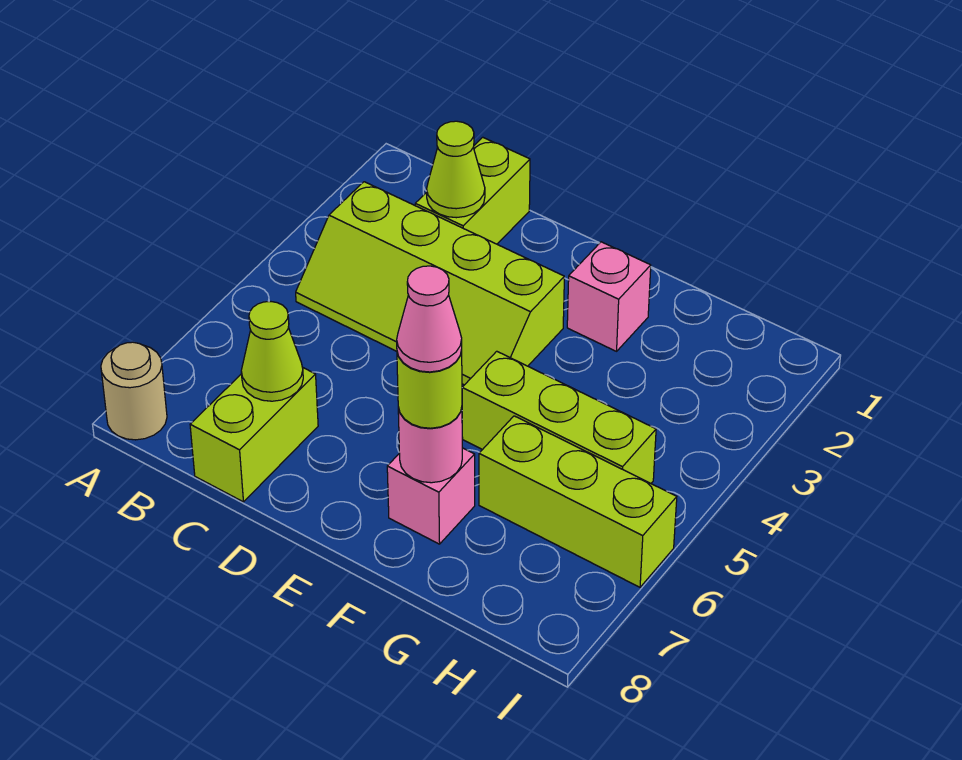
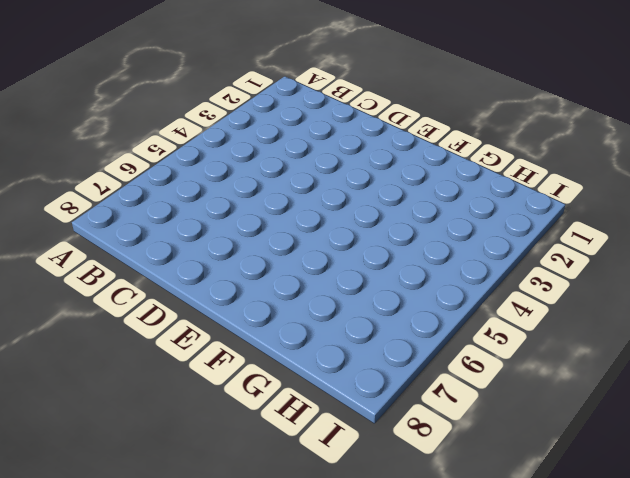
none -> tan 1x1 round brick [101,342,167,440]
none -> lime 2x4 slope [296,182,564,385]
none -> lime 1x2 brick [415,137,530,244]

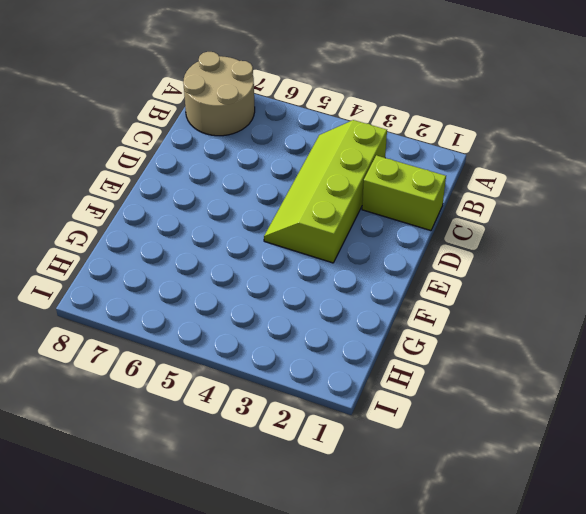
tan 2x2 round brick [183,52,255,136] -> tan 1x1 round brick [101,342,167,440]
none -> lime 1x2 brick [190,367,318,502]
none -> pink 1x1 brick [567,242,651,351]
none -> lime 1x3 brick [462,351,656,483]

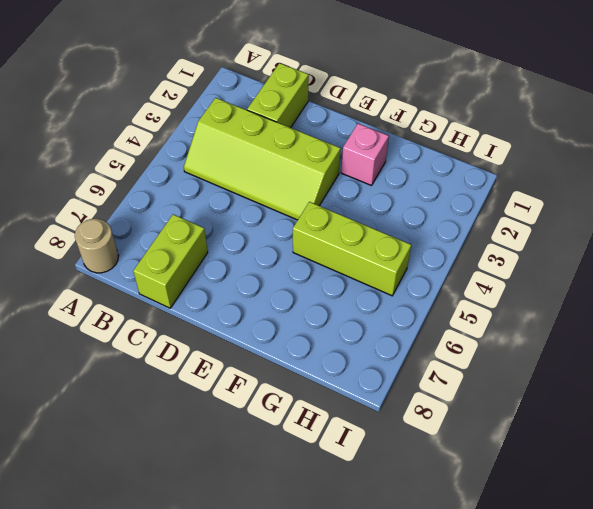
none -> pink 1x1 brick [387,448,475,544]
none -> lime 1x3 brick [479,416,677,587]
none -> lime 1x1 cone [427,121,485,218]

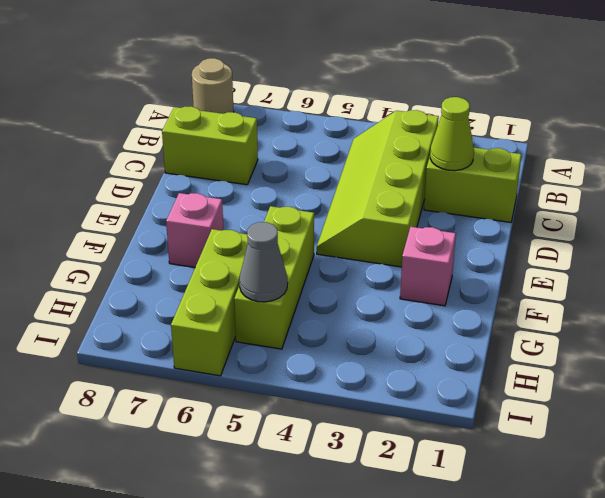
grey 1x1 cone [239,222,288,302] -> none
none -> lime 1x1 cone [241,302,303,401]
none -> pink 1x1 round brick [398,407,462,483]
none -> lime 1x1 round brick [397,350,462,428]

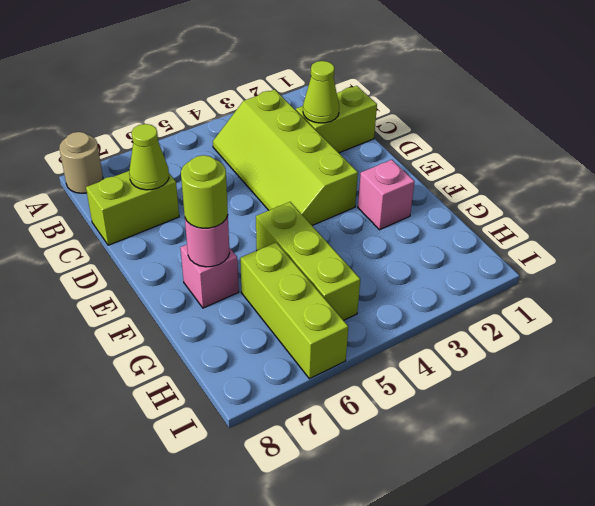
none -> pink 1x1 cone [397,266,462,372]

